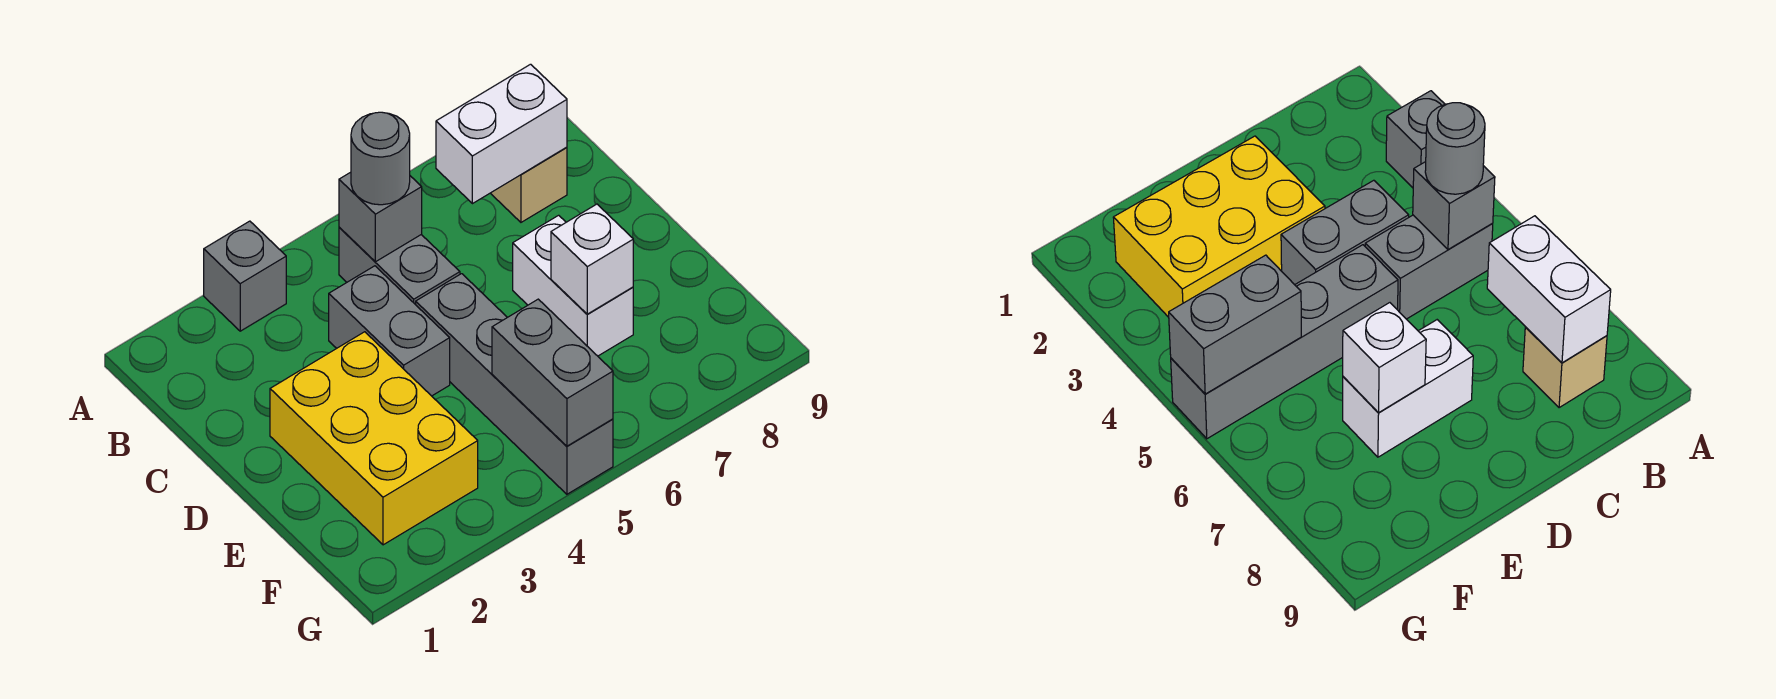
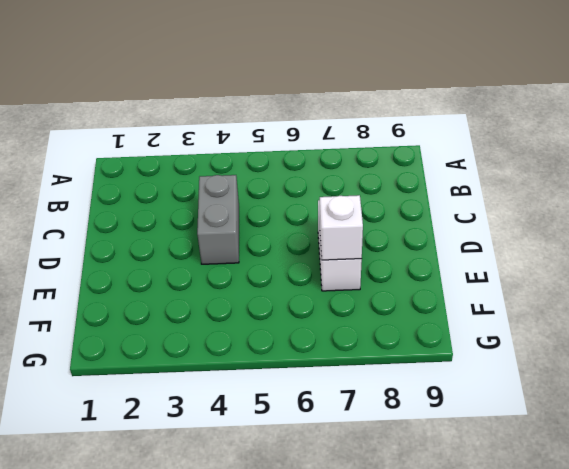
none -> grey 1x1 brick [204,221,286,331]
none -> grey 1x2 brick [339,227,460,305]
none -> tan 1x1 brick [491,147,567,222]

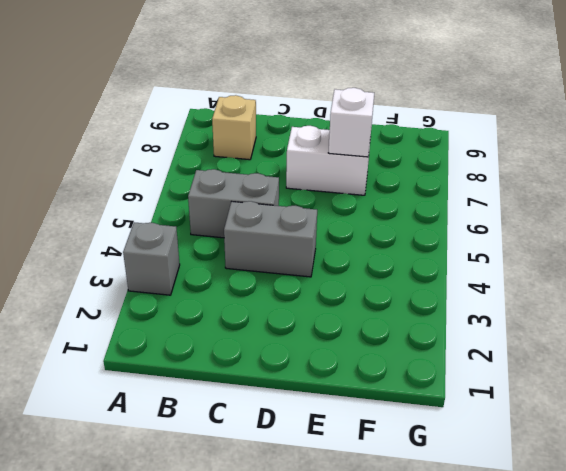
none -> yellow 2x3 brick [270,332,478,545]
none -> grey 1x4 brick [416,274,613,494]
none -> grey 1x1 brick [339,172,422,262]

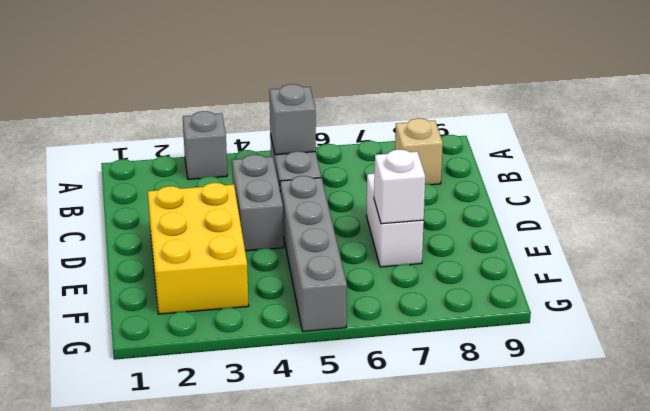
none -> white 1x2 brick [436,64,567,204]
none -> grey 1x2 brick [492,299,613,446]
none -> grey 1x1 round brick [351,112,410,205]

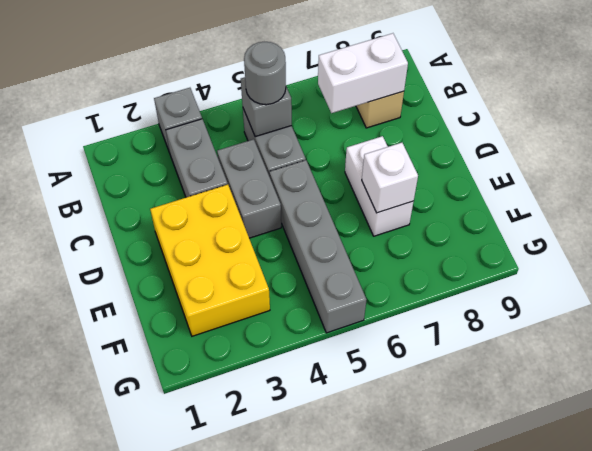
grey 1x2 brick [166,119,228,197] -> grey 1x2 brick moved to [492,299,613,446]

